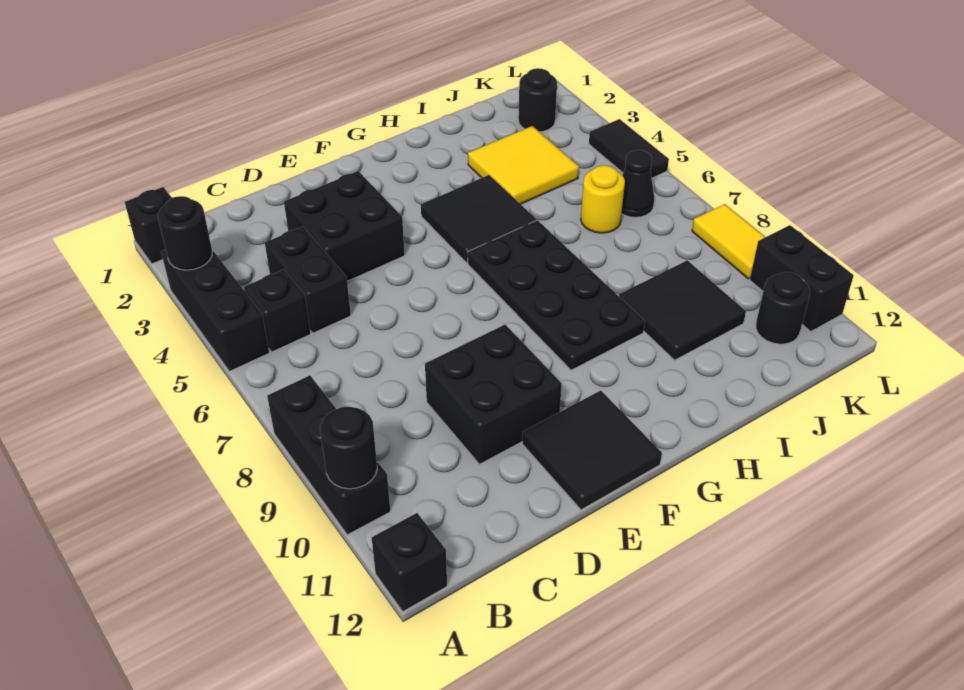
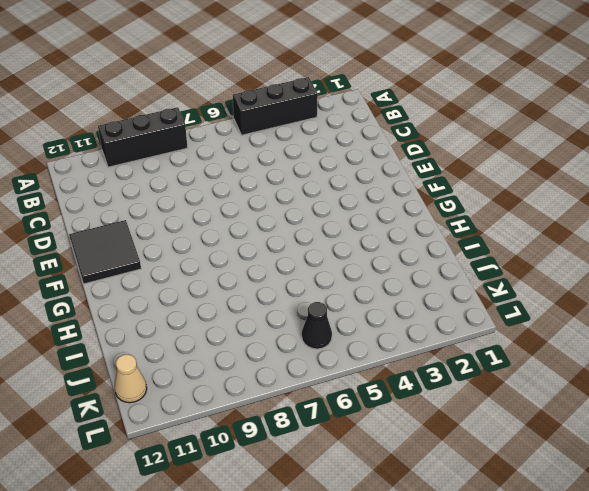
tan 1x1 cone [115,354,147,403] -> none
none -> black 1x1 brick [125,187,172,264]
none -> black 1x1 brick [372,513,447,612]
none -> black 1x1 brick [244,270,311,352]

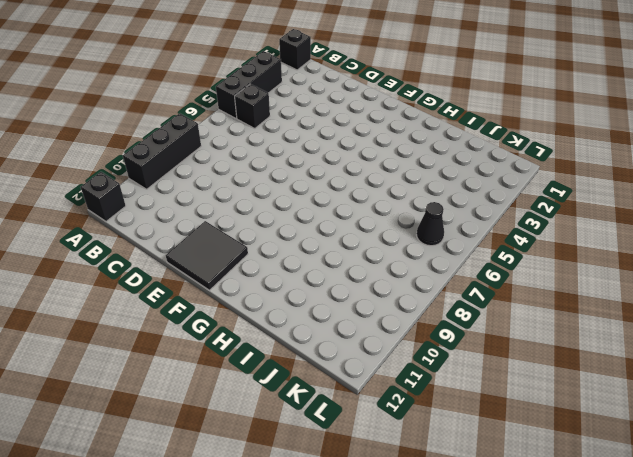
none -> black 1x2 brick [265,227,351,333]
none -> black 2x2 brick [284,171,405,281]
none -> black 2x2 brick [425,325,562,464]

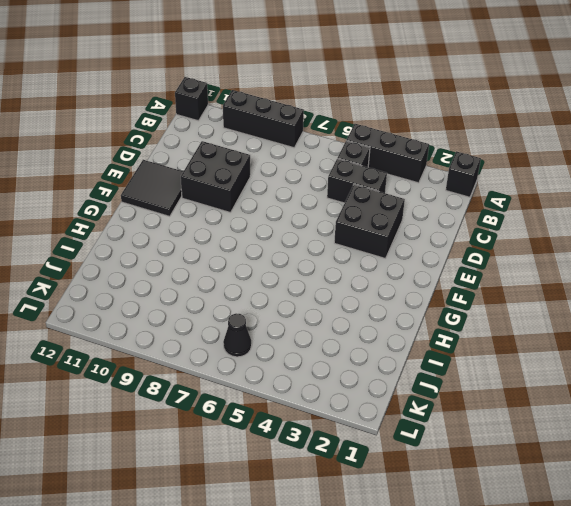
none -> black 2x2 tile [421,175,536,263]
none -> black 2x4 plate [468,220,645,370]
none -> yellow 2x2 tile [468,126,579,204]

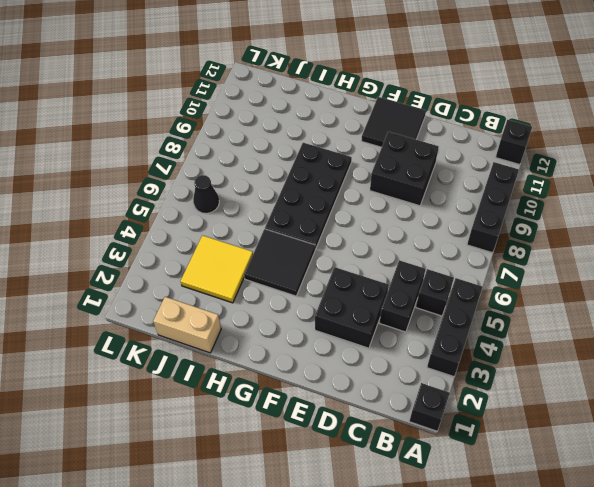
tan 1x2 brick [153,297,221,353] -> none
none -> black 2x2 tile [619,260,746,360]
none -> yellow 1x1 round brick [581,165,625,233]
none -> black 1x1 round brick [518,68,557,132]

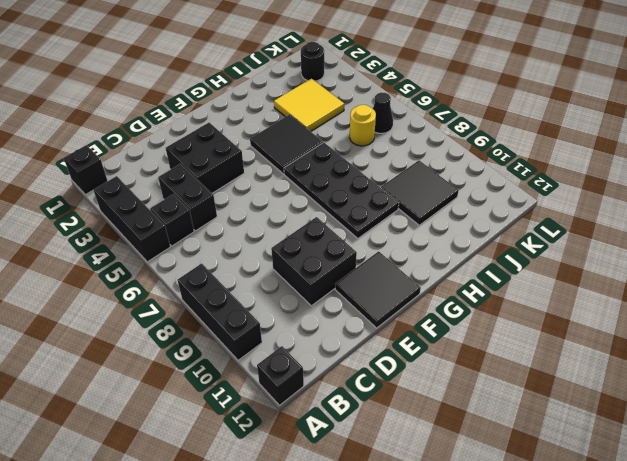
none -> black 1x1 round brick [756,272,810,344]
none -> black 1x2 tile [589,119,669,178]
none -> yellow 1x2 tile [692,204,765,279]

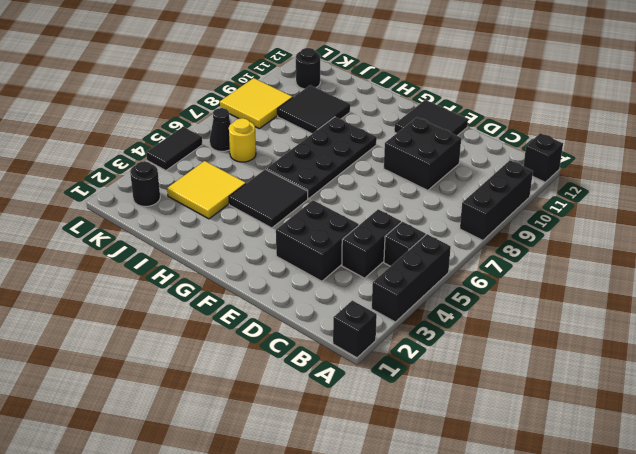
yellow 2x2 tile [220,78,293,129] -> yellow 1x2 tile [692,204,765,279]
none -> black 1x2 brick [750,225,854,332]
none -> black 1x1 round brick [158,196,212,270]
none -> black 1x1 round brick [320,407,377,489]

